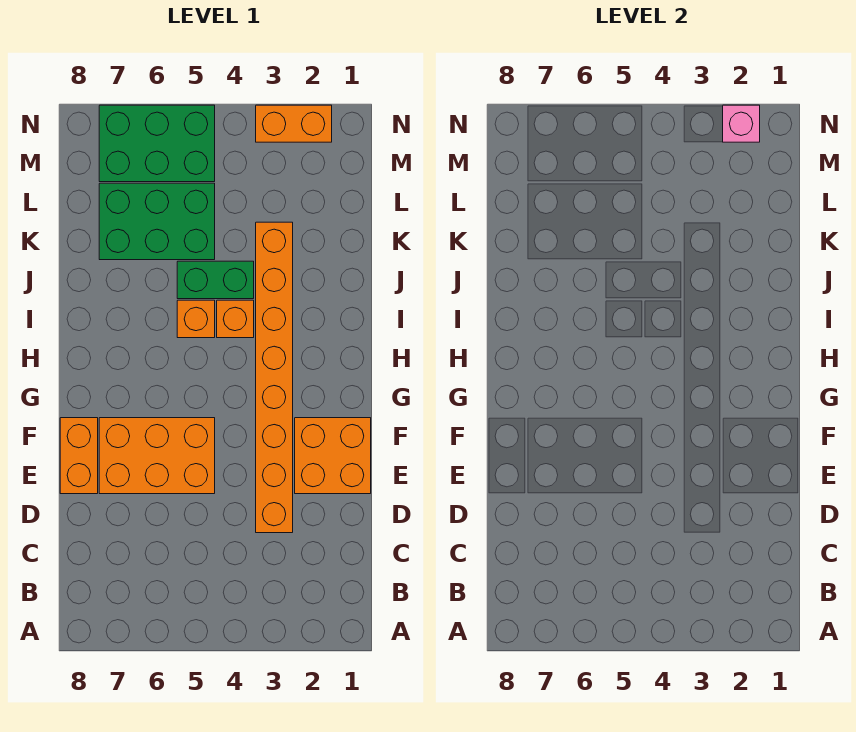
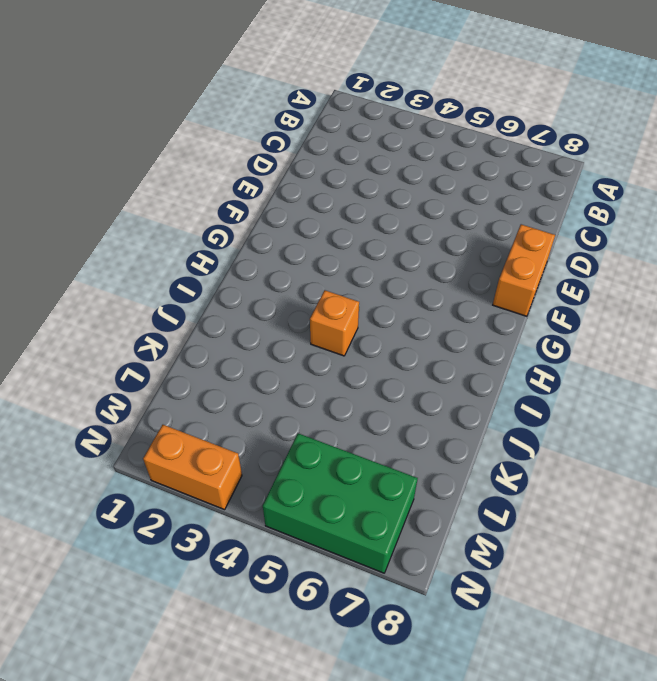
none -> orange 1x8 brick [256,222,293,533]
none -> orange 2x2 brick [295,418,371,494]

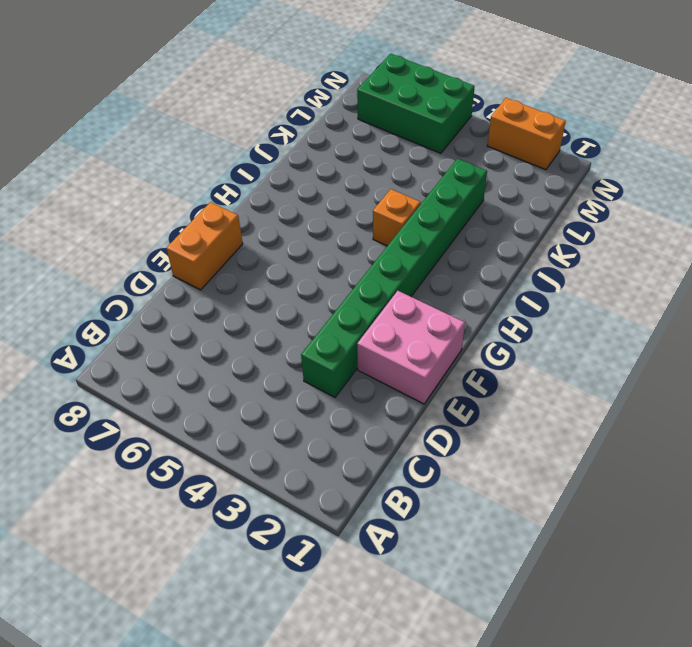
green 1x8 brick [301,159,487,397] -> orange 1x8 brick [256,222,293,533]
pink 2x2 brick [357,291,465,404] -> orange 2x2 brick [295,418,371,494]
none -> orange 2x3 brick [99,418,215,494]
none -> orange 1x1 brick [177,300,215,338]

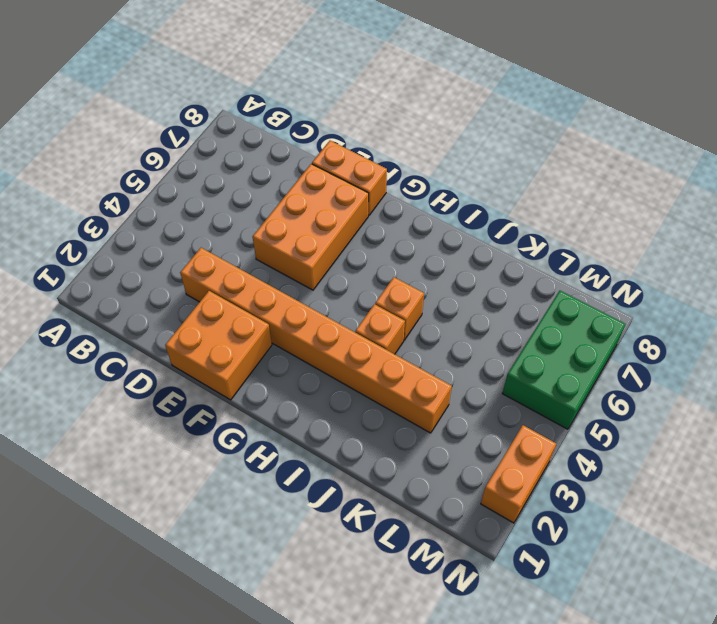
none -> green 1x2 brick [177,261,254,299]
none -> green 2x3 brick [99,183,215,260]

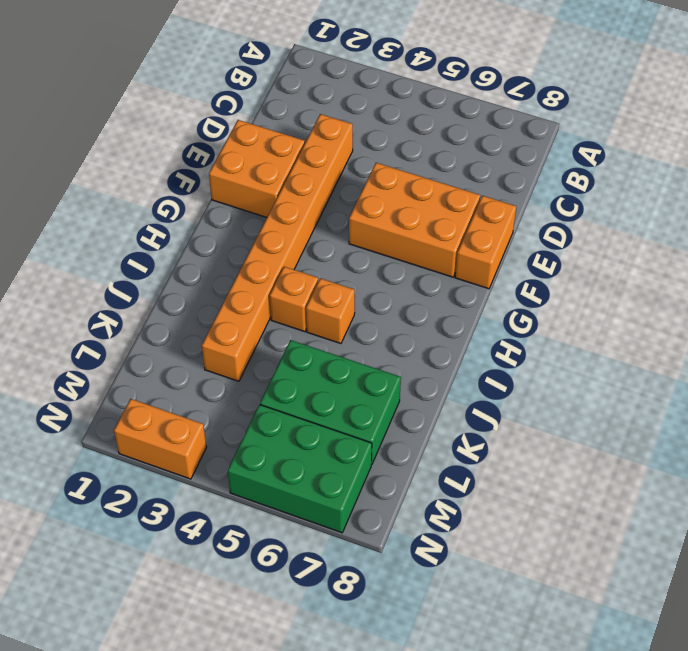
none -> green 1x2 brick [177,261,254,299]
none -> pink 1x1 brick [723,105,760,142]

